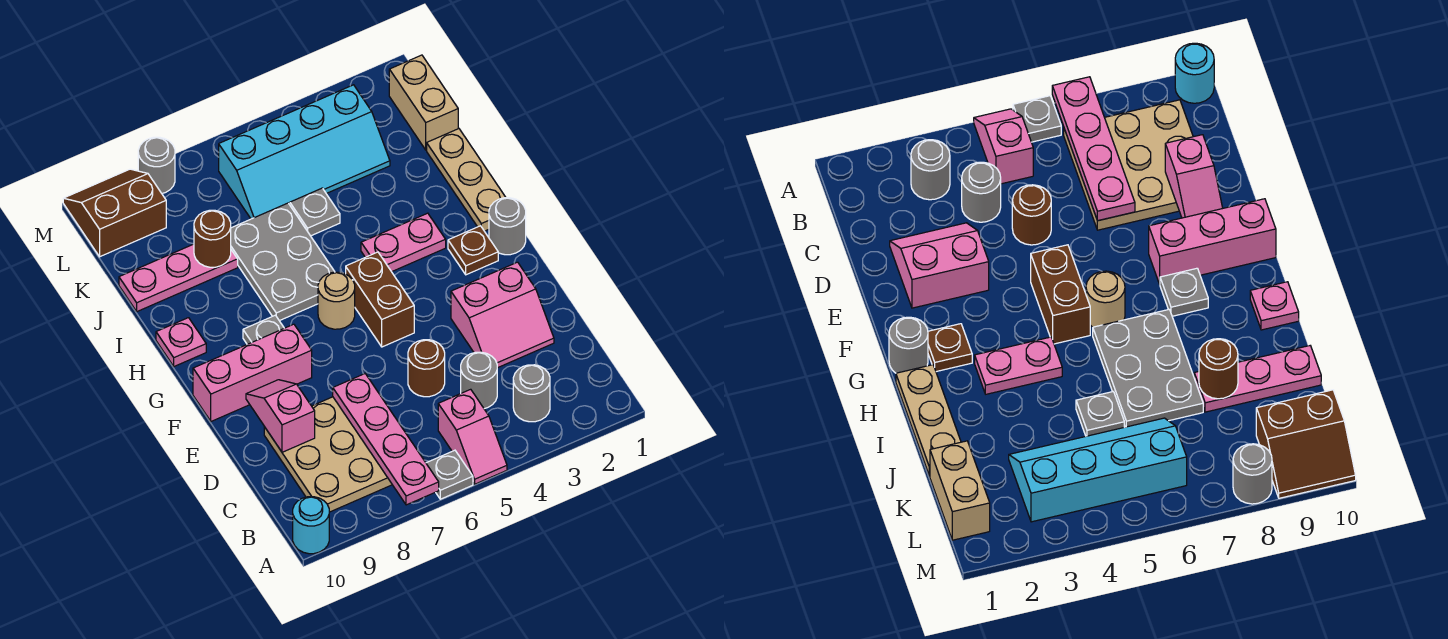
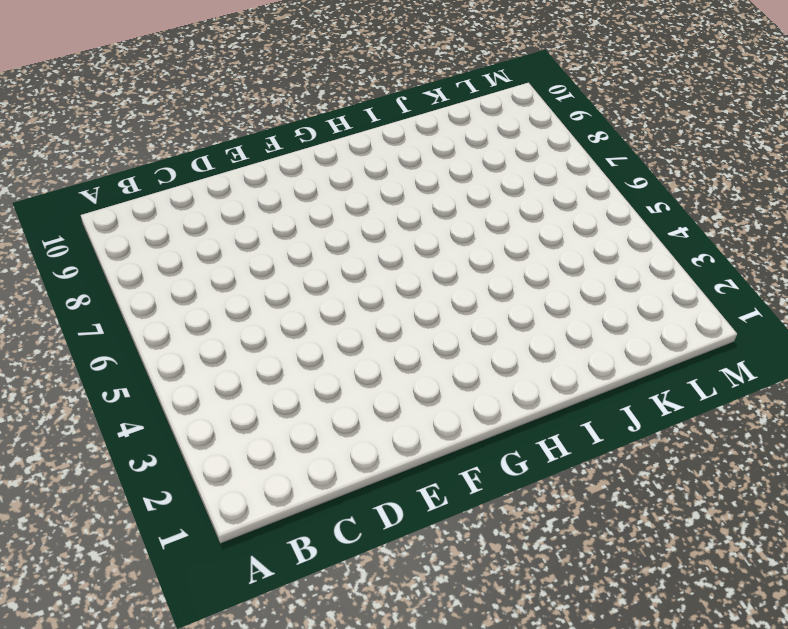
none -> pink 1x2 slope [438,389,507,484]
none -> grey 1x1 plate [426,450,473,499]
none -> cyan 1x1 round brick [293,497,329,554]

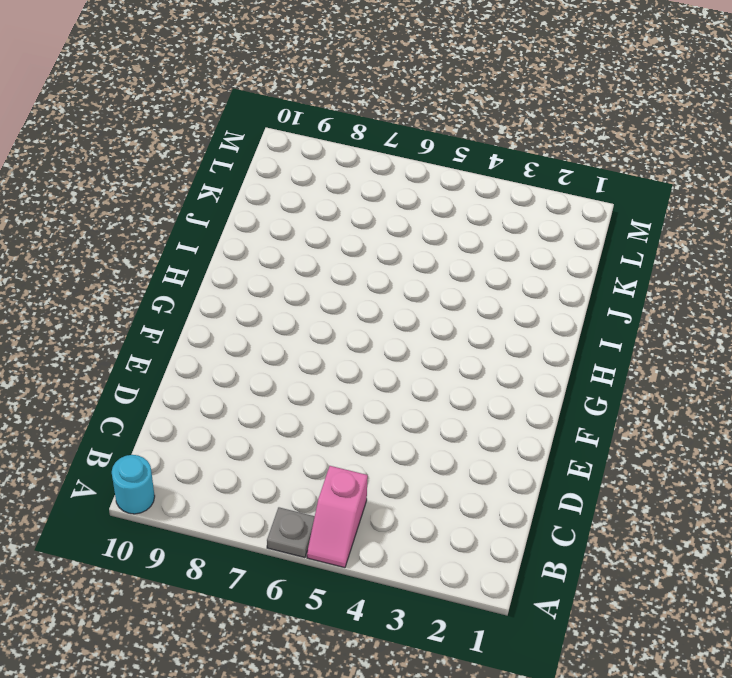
none -> grey 1x1 round brick [513,365,550,422]
none -> tan 3x3 plate [264,397,392,512]
none -> grey 1x1 round brick [461,352,497,409]

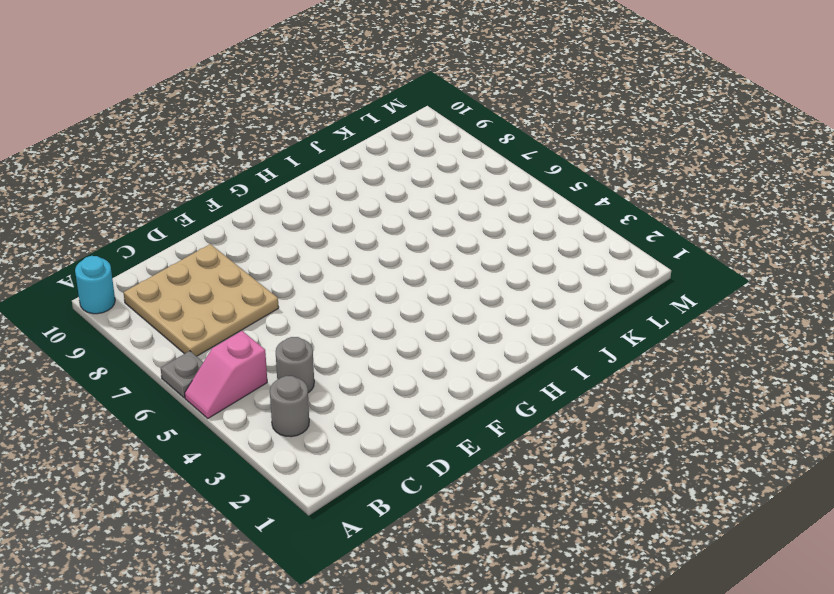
none -> pink 2x2 slope [451,262,554,368]
none -> brown 1x1 round brick [408,340,445,397]
none -> brown 1x2 brick [346,252,414,347]

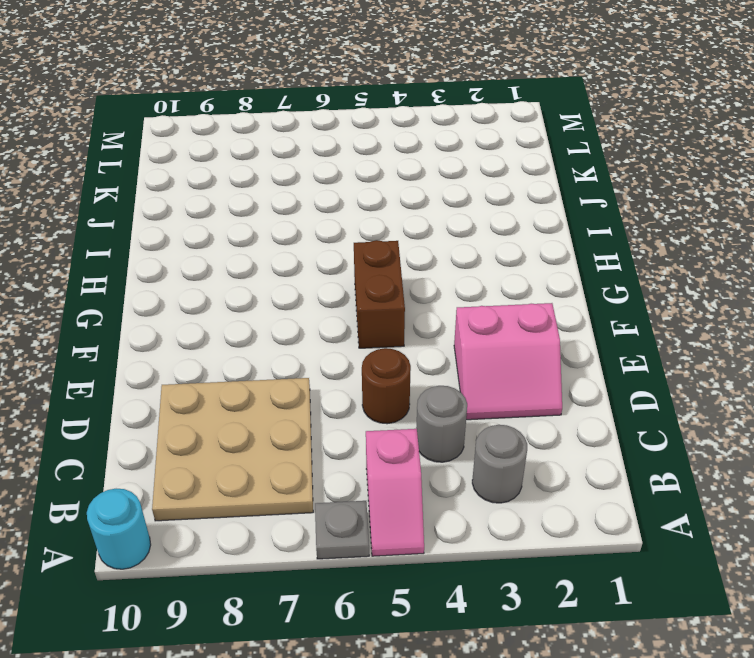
none -> pink 1x3 brick [193,324,312,421]
none -> grey 1x1 round brick [489,198,526,255]
none -> brown 1x1 plate [448,226,498,275]

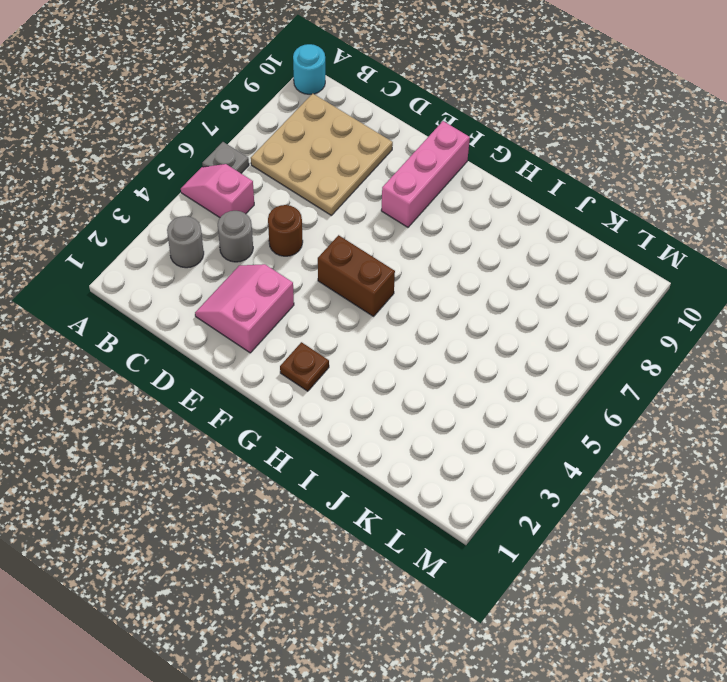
none -> grey 1x1 round brick [489,198,526,255]
none -> tan 1x1 round brick [318,272,355,329]
none -> grey 1x1 plate [243,315,284,344]

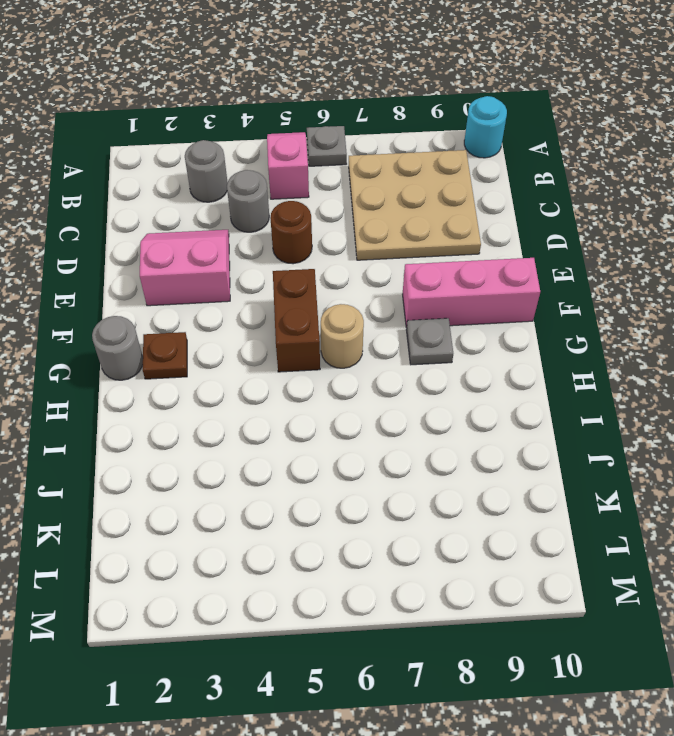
none -> tan 1x3 plate [427,129,506,231]
none -> pink 1x2 plate [361,213,446,272]
none -> grey 2x3 plate [231,203,335,321]

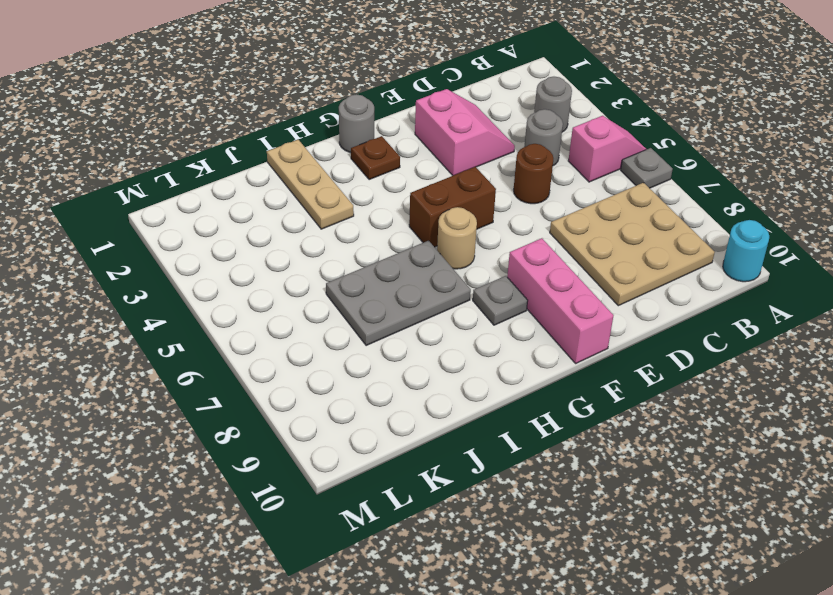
tan 1x3 plate [267,140,354,229] -> tan 1x3 plate turned to [427,129,506,231]
none -> pink 1x2 plate [361,213,446,272]
none -> pink 1x1 plate [156,318,206,366]
none -> grey 1x1 plate [290,188,340,236]

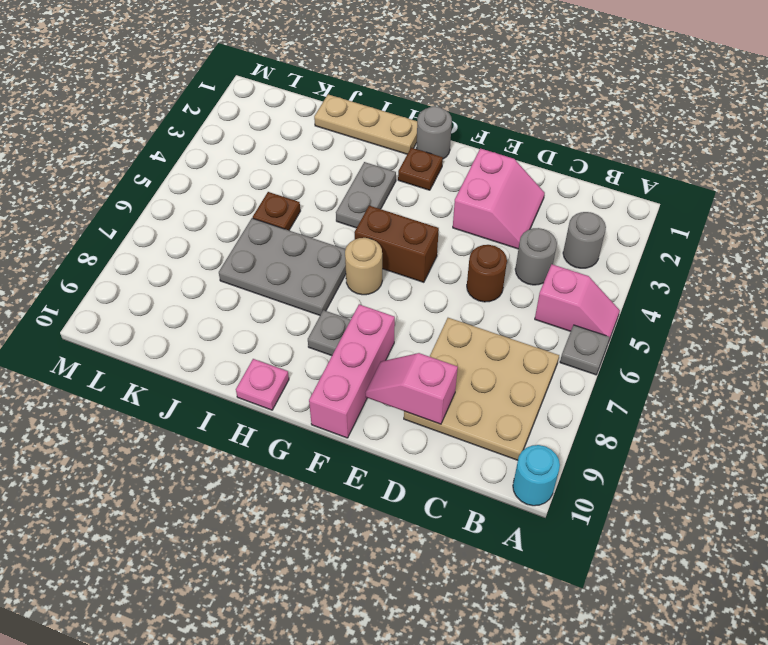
grey 1x2 plate [336,162,396,228] -> pink 1x2 plate [361,213,446,272]
brown 1x1 plate [253,192,300,230] -> grey 1x1 plate [290,188,340,236]
none -> pink 1x3 plate [119,244,238,311]
none -> tan 1x2 brick [389,55,458,150]
none -> cyan 2x4 slope [219,85,390,219]

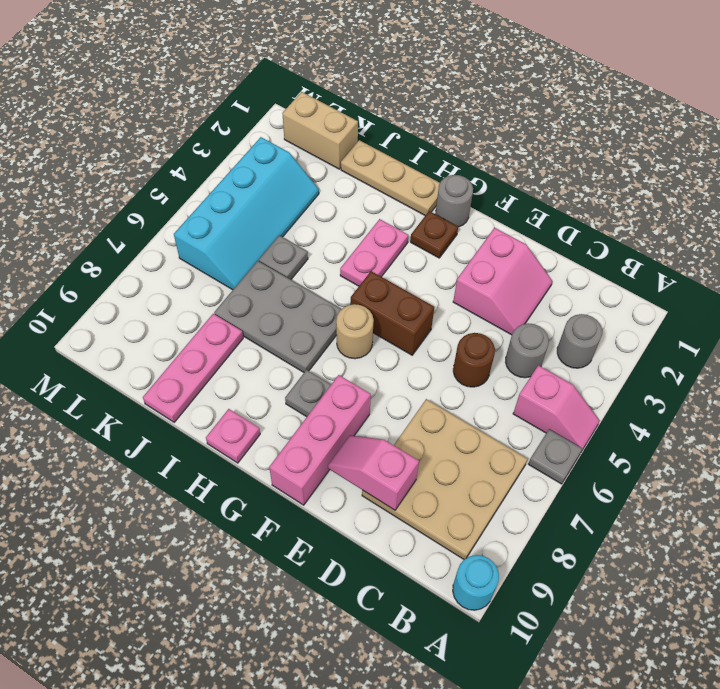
none -> brown 2x2 slope [63,169,166,257]
none -> grey 1x1 round brick [138,137,175,193]
none -> pink 1x4 plate [333,374,439,505]

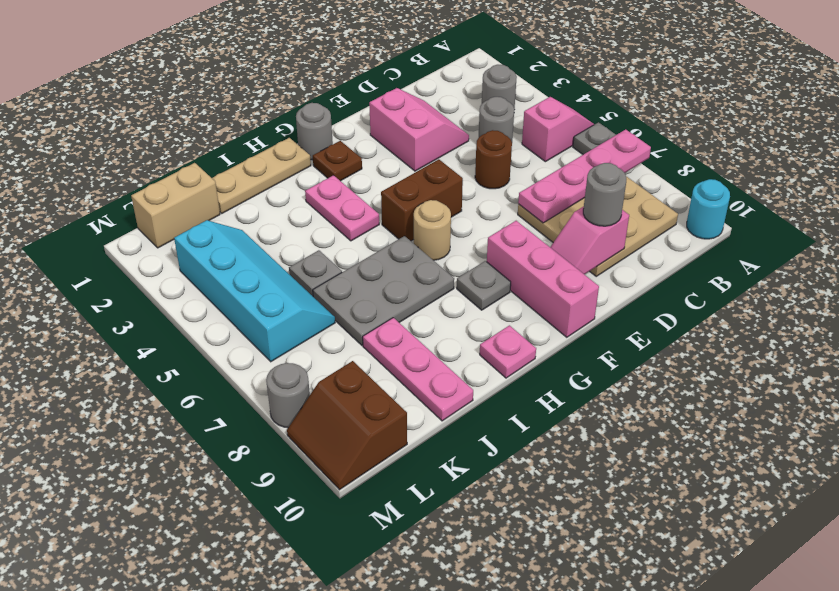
grey 1x1 round brick [583,163,626,226] -> none
none -> brown 1x1 round brick [194,210,231,267]

